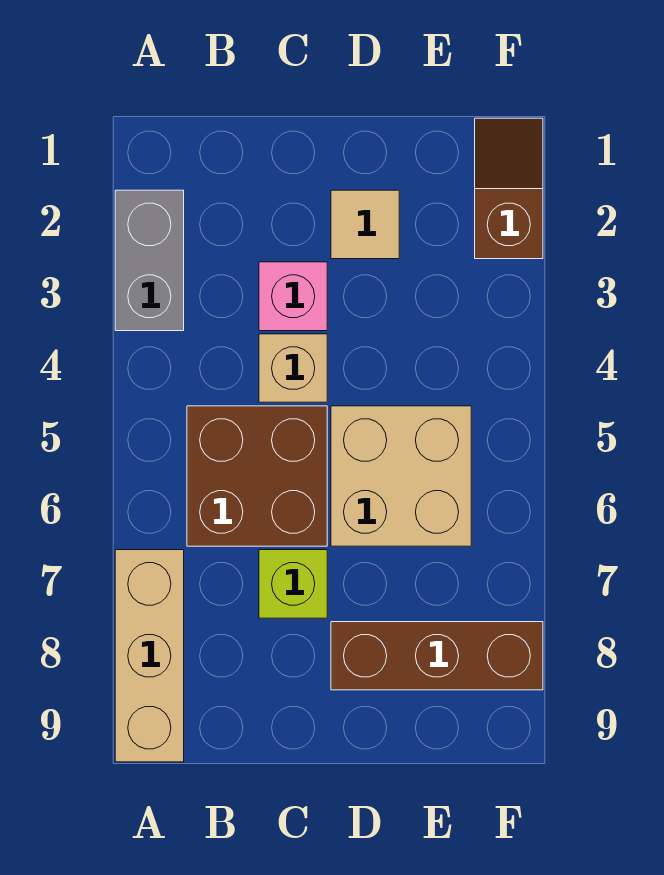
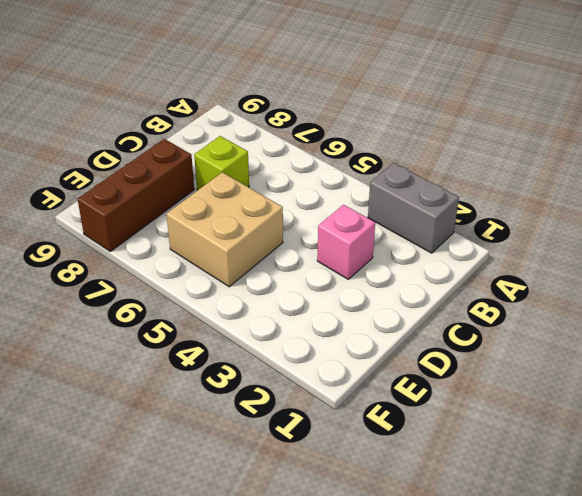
none -> tan 1x3 brick [115,550,184,762]
none -> brown 2x2 brick [187,406,327,546]

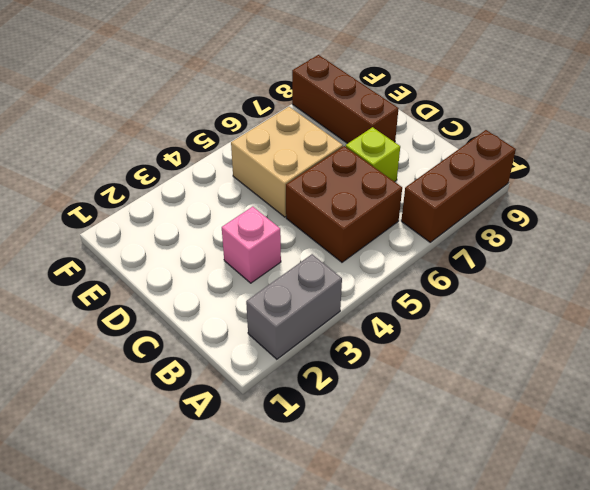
brown 1x3 brick [401,130,516,242] -> tan 1x3 brick [115,550,184,762]
none -> tan 1x1 brick [259,334,327,402]
none -> tan 1x1 tile [331,190,399,259]

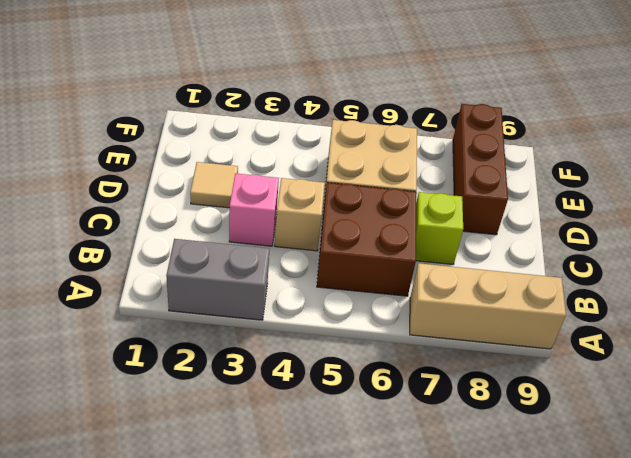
none -> brown 1x2 slope [475,118,543,259]

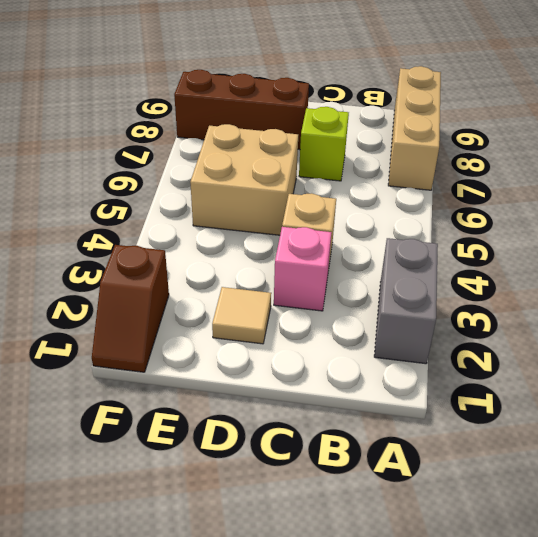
none -> brown 2x2 brick [187,406,327,546]

